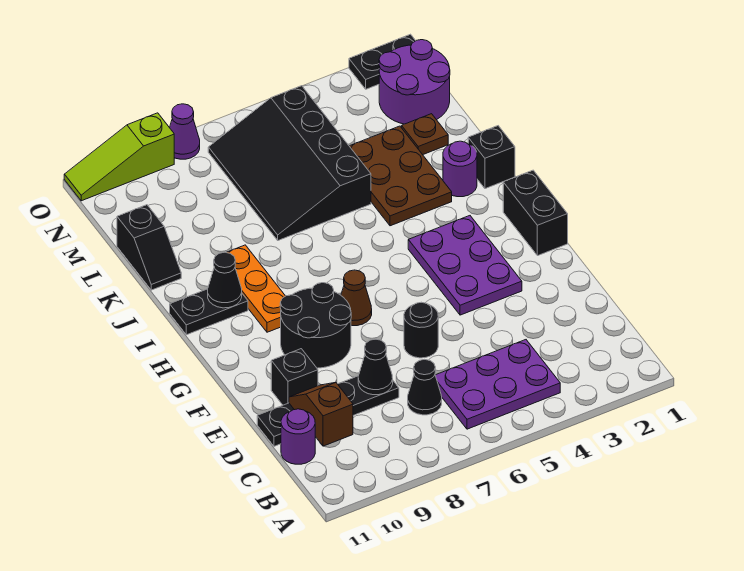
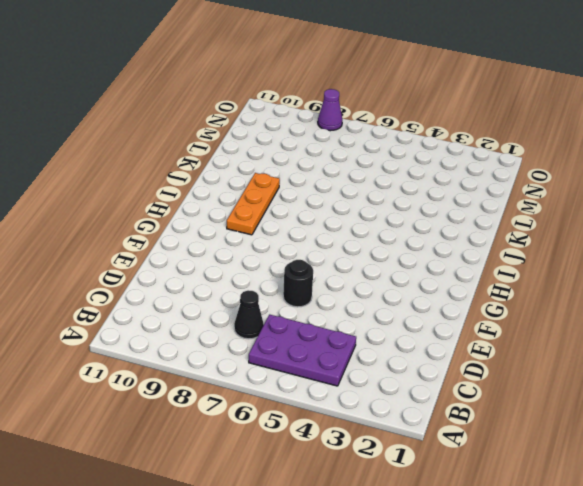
none -> purple 1x1 round brick [281,409,315,464]
none -> black 1x4 plate [257,376,399,446]
none -> black 1x1 brick [271,349,318,405]

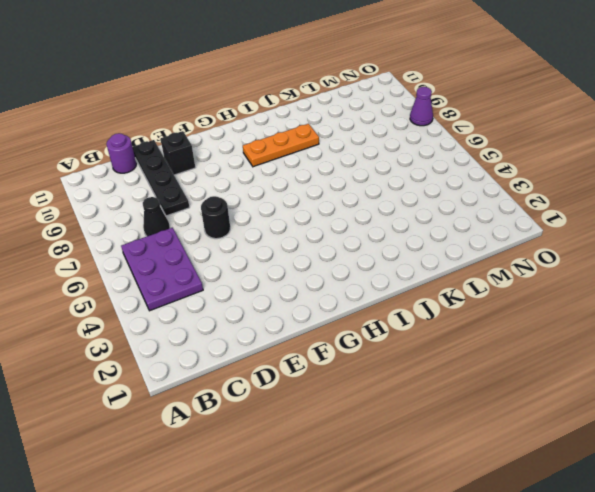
none -> purple 2x3 plate [408,216,522,315]
none -> black 2x2 round brick [280,283,351,368]
none -> black 1x2 brick [503,170,568,256]

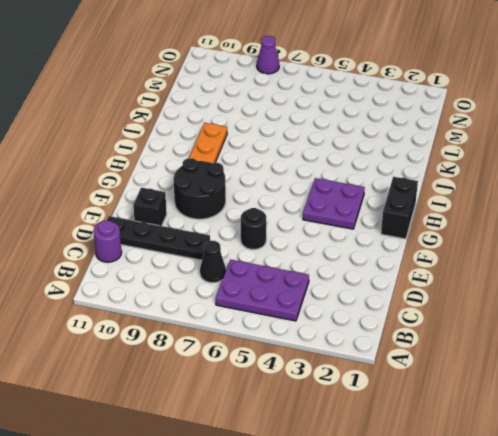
purple 2x2 plate [303,178,365,229] -> purple 2x3 plate [408,216,522,315]
none -> brown 1x1 cone [341,270,372,326]
none -> black 1x2 plate [170,289,248,335]
none -> black 1x1 brick [468,126,515,189]

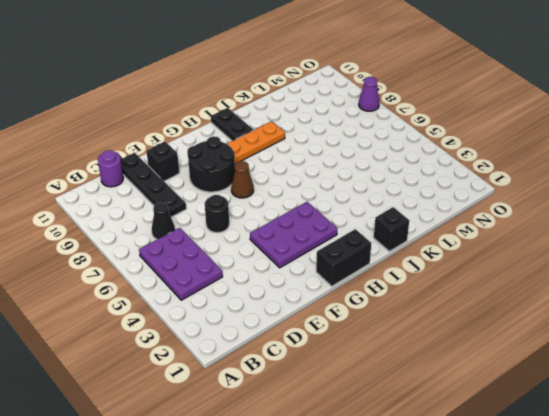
none -> purple 1x1 round brick [443,141,477,197]
none -> brown 2x3 plate [350,126,452,226]
none -> black 3x4 slope [208,86,371,240]

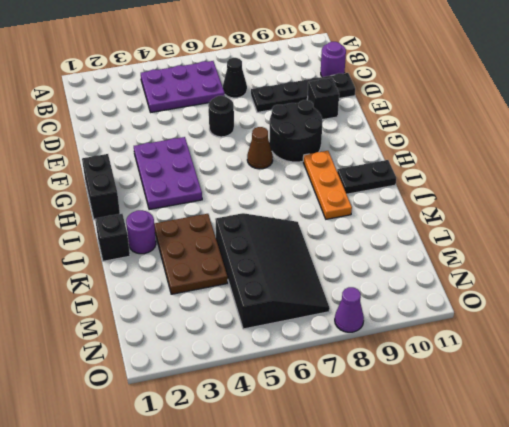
none -> black 1x2 slope [117,205,181,290]
none -> brown 1x1 plate [402,114,448,155]
none -> purple 2x2 round brick [379,40,450,124]

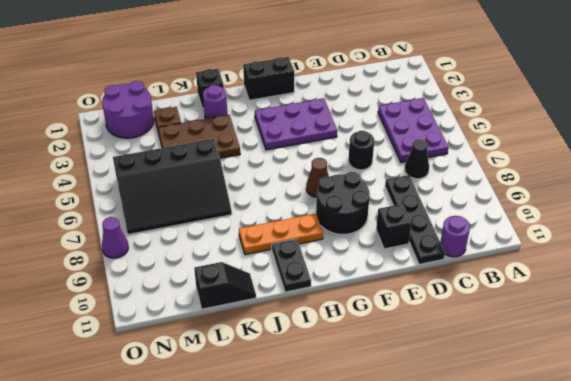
none -> black 1x2 plate [349,34,416,89]
none -> lime 1x3 slope [64,113,174,201]
none -> brown 1x2 slope [289,382,353,446]

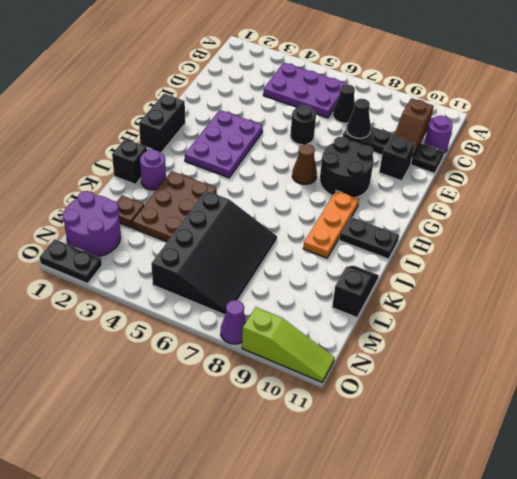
none -> black 1x1 cone [208,252,242,308]

